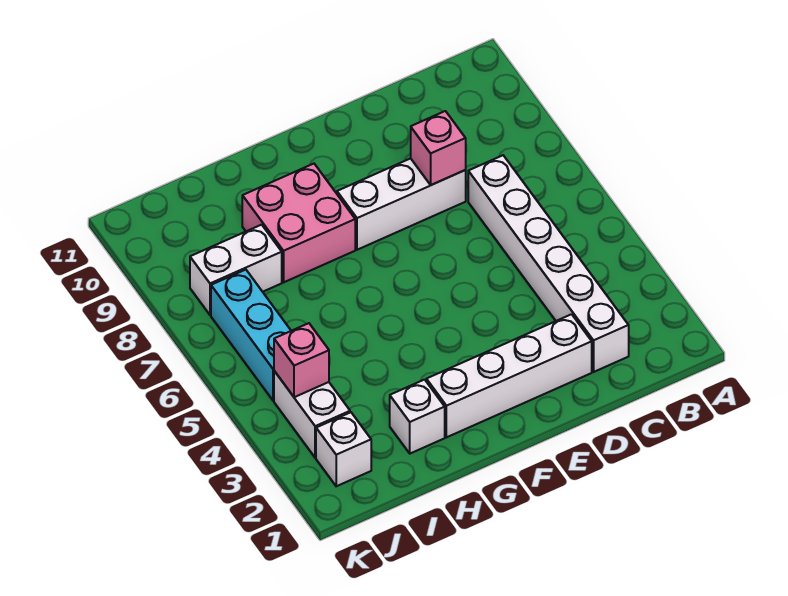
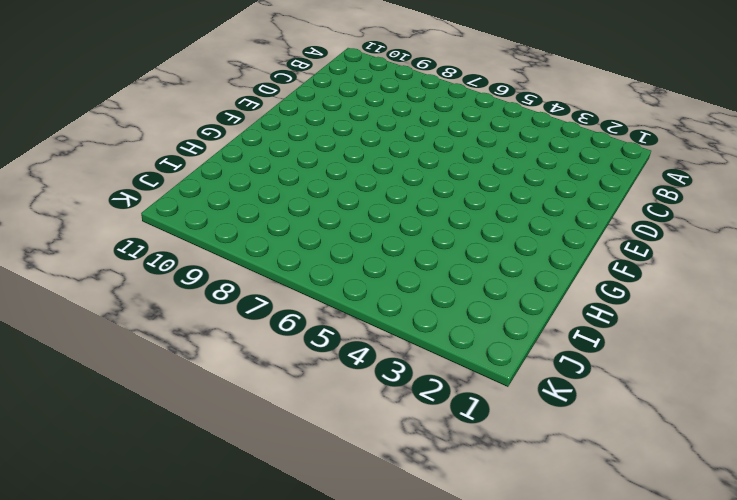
none -> white 1x6 brick [468,155,629,372]
none -> white 1x4 brick [426,314,592,437]

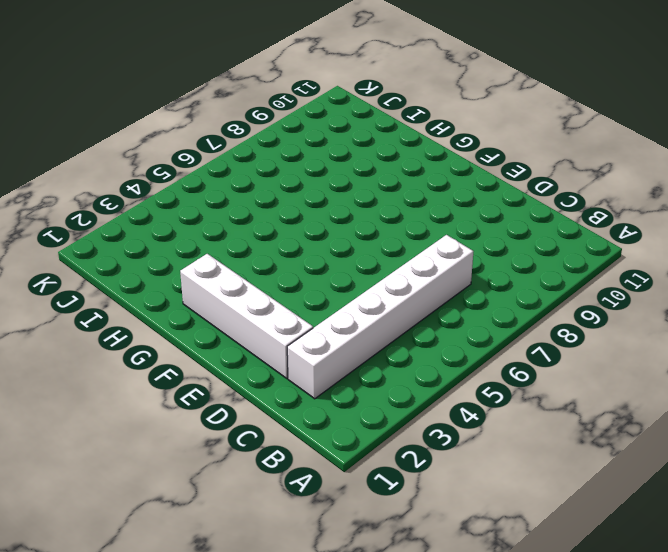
none -> white 1x3 brick [337,158,466,250]
none -> pink 2x2 brick [242,164,355,282]

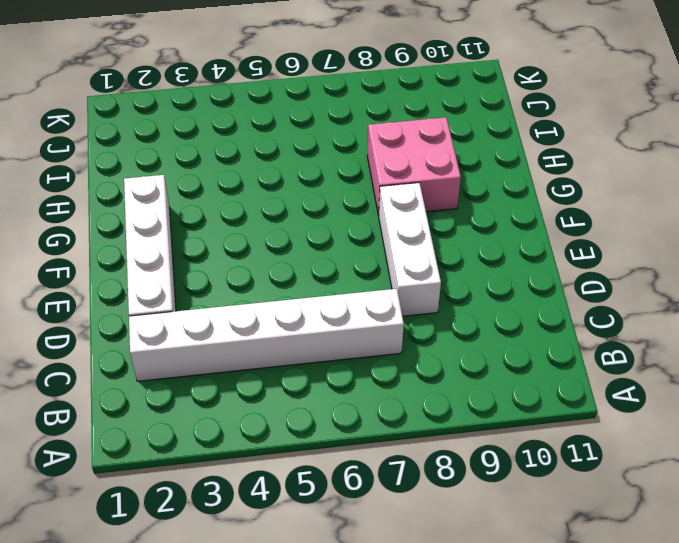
none -> white 1x1 brick [390,380,445,454]
none -> white 1x2 brick [190,225,282,315]

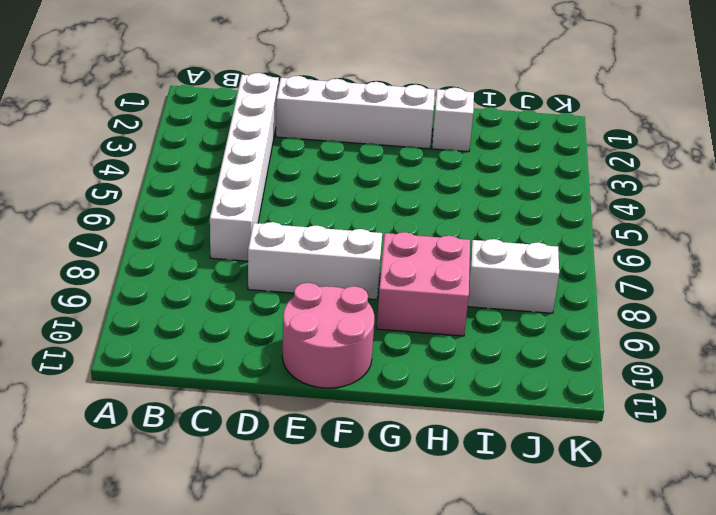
pink 2x2 round brick [282,283,374,388] -> none
none -> white 1x1 brick [316,412,371,486]
none -> white 1x2 brick [274,371,350,458]

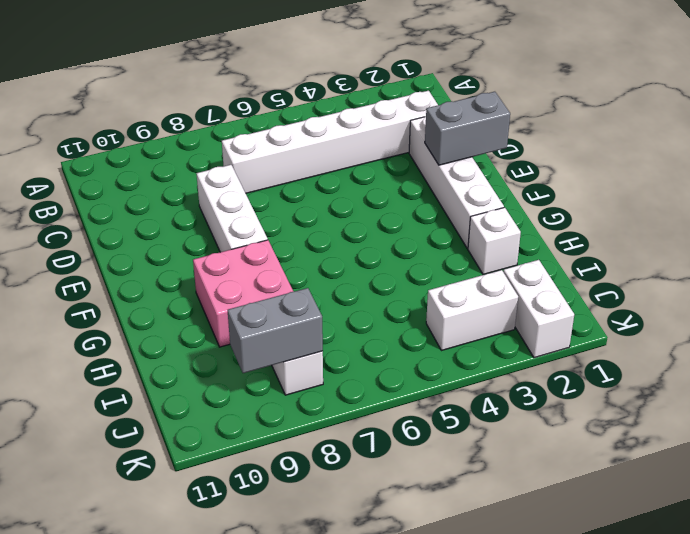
grey 1x2 brick [425,92,510,165] -> none
white 1x2 brick [503,260,574,358] -> white 1x1 brick [316,412,371,486]
grey 1x2 brick [228,288,323,373] -> none
none -> cyan 1x3 brick [211,270,291,401]
none -> pink 1x1 brick [411,111,466,185]

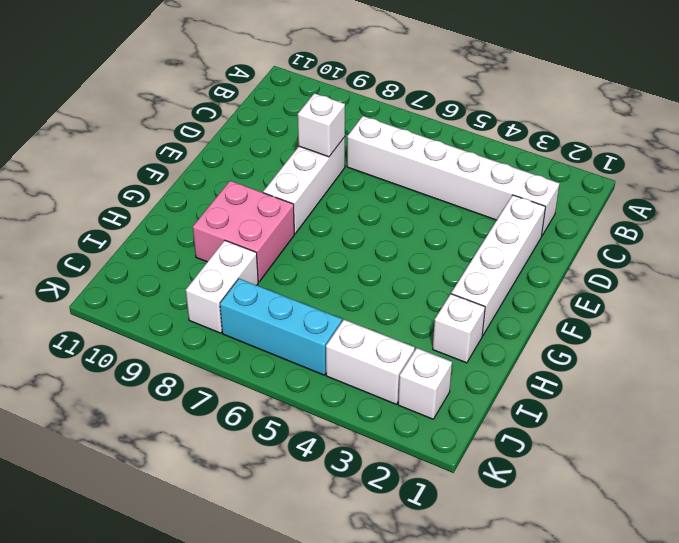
white 1x1 brick [298,93,345,157] -> pink 1x1 brick [411,111,466,185]
none -> pink 1x1 brick [274,323,329,397]

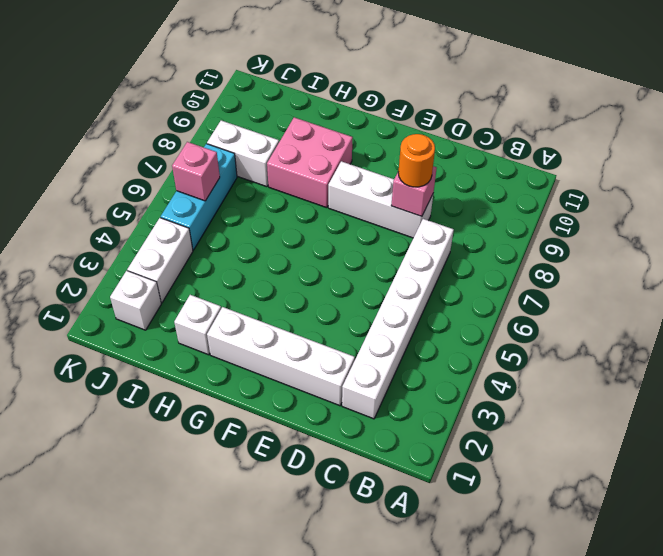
orange 1x1 round brick [398,134,435,187] -> none
pink 1x1 brick [172,142,220,201] -> pink 1x1 brick moved to [274,323,329,397]

